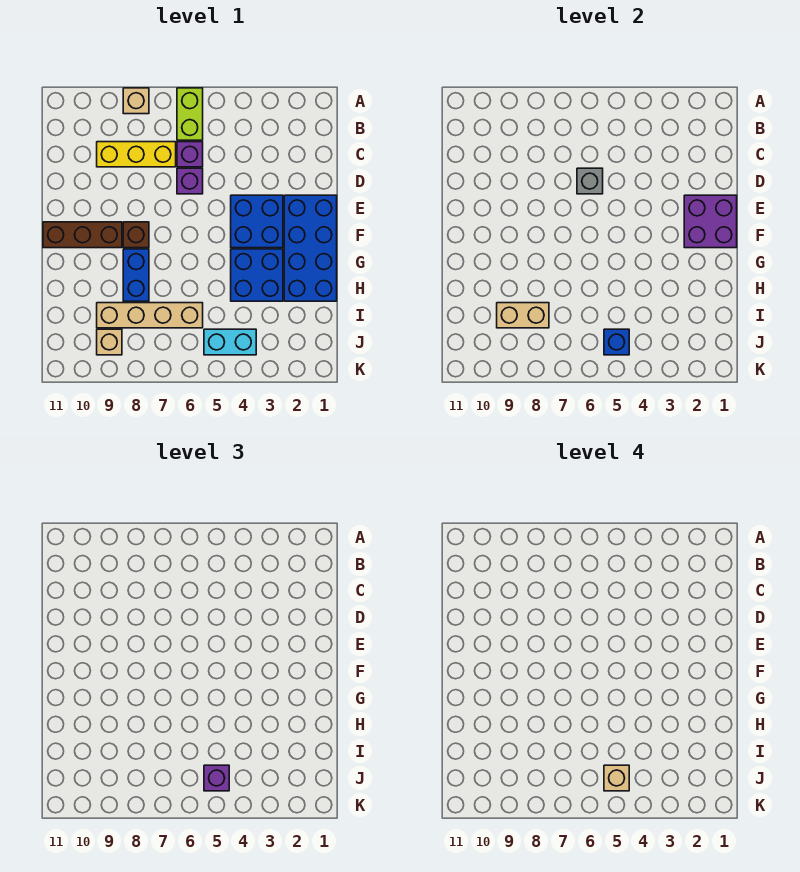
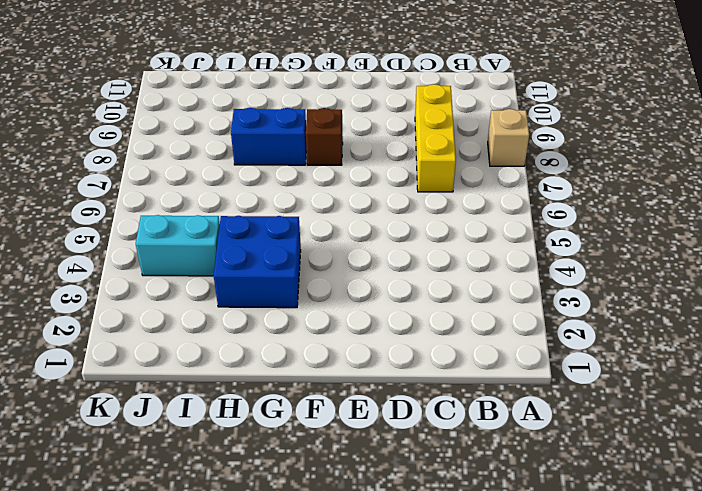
cyan 1x2 brick [136,215,220,276] -> cyan 1x2 brick turned to [204,329,256,355]
none -> lime 1x2 brick [177,88,203,140]
none -> purple 1x1 brick [177,142,203,167]
none -> purple 1x1 brick [177,168,203,194]

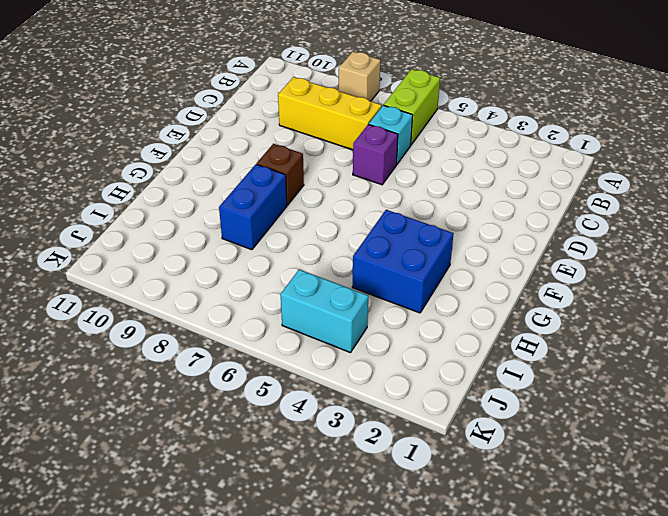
cyan 1x1 brick [369,105,413,164] -> purple 1x1 brick [177,142,203,167]
none -> blue 2x4 brick [284,195,337,301]
none -> blue 2x2 brick [231,195,283,248]
none -> brown 1x3 brick [43,222,122,248]

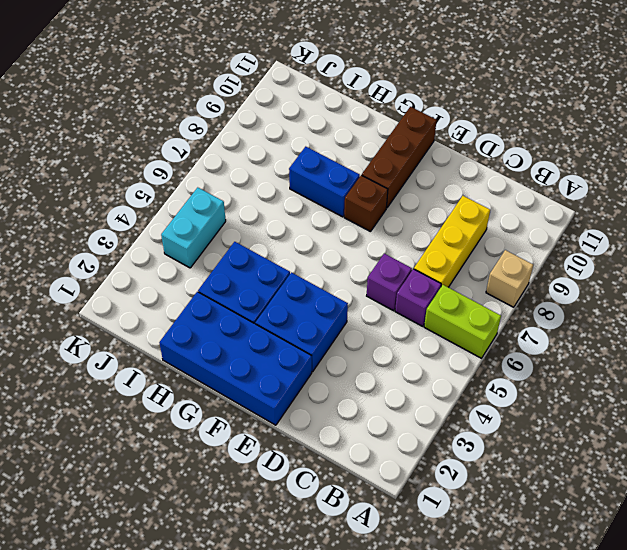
none -> tan 1x4 brick [97,303,203,328]
none -> tan 1x1 brick [97,329,122,355]
none -> grey 1x1 brick [577,168,603,194]

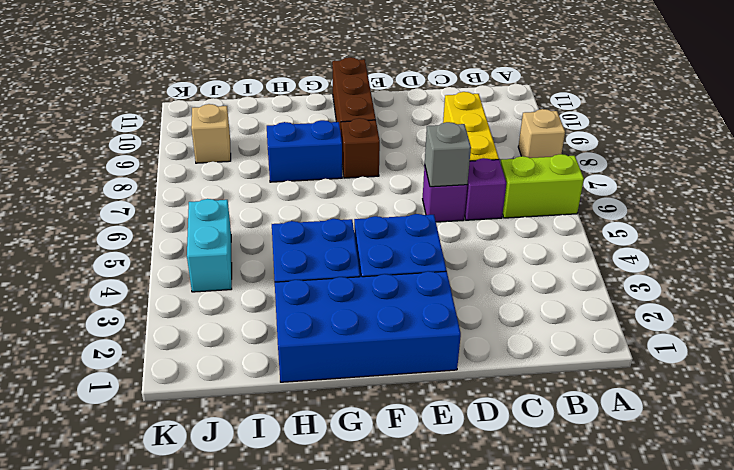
none -> tan 1x4 brick [97,303,203,328]
none -> purple 2x2 brick [684,195,737,248]
none -> tan 1x2 brick [497,303,549,328]

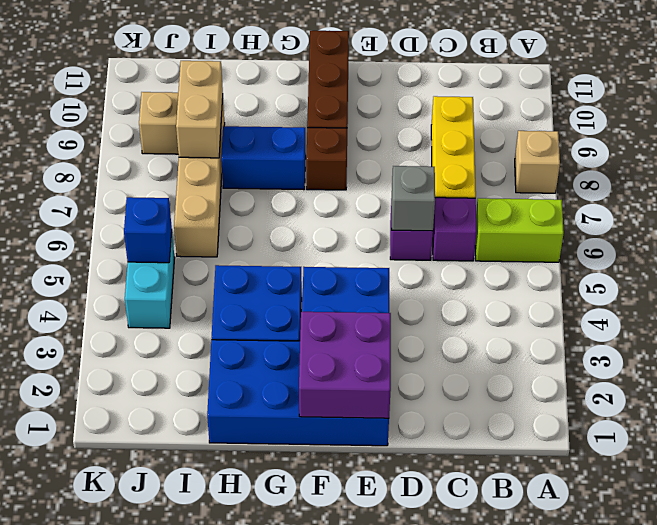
none -> purple 1x1 brick [204,765,229,791]
none -> tan 1x1 brick [604,765,629,791]

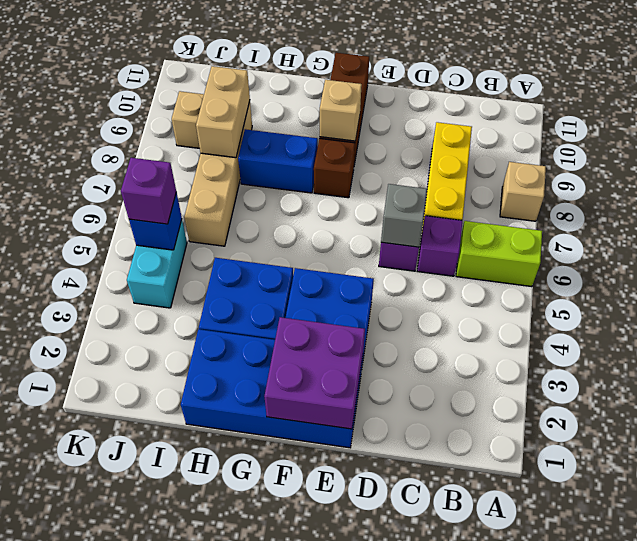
tan 1x1 brick [320,80,362,141] -> tan 1x1 brick moved to [604,765,629,791]

